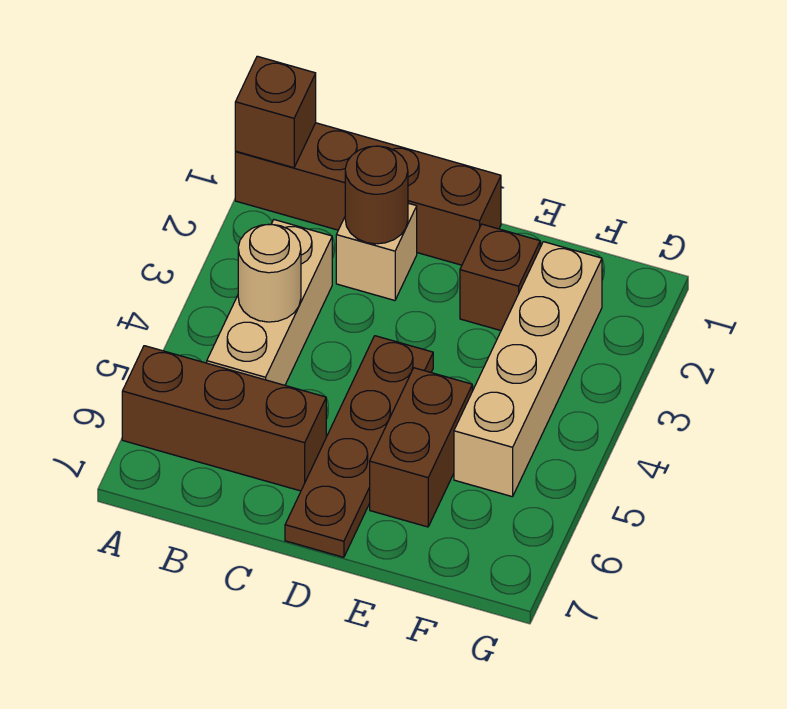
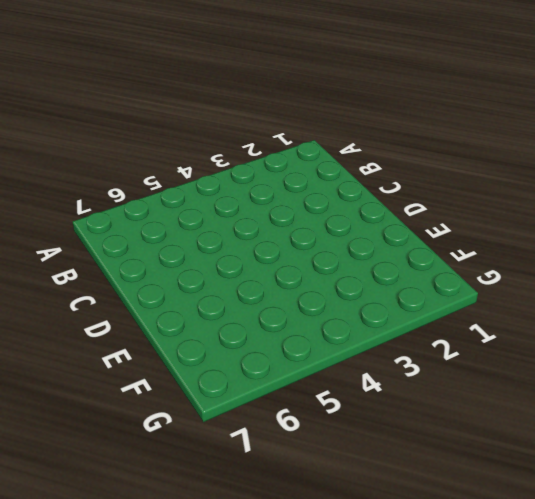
none -> brown 1x4 brick [235,123,501,265]
none -> brown 1x3 brick [122,346,326,491]

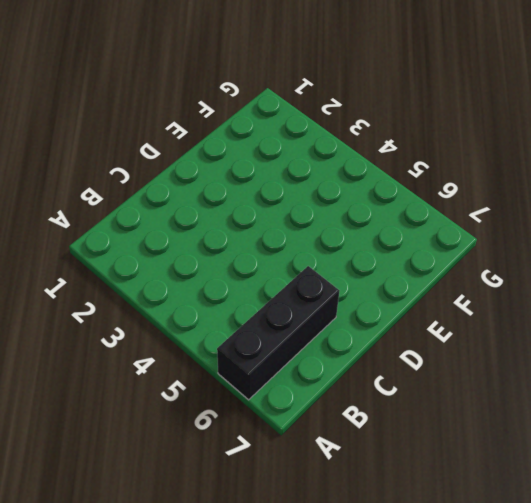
black 1x3 brick [217,266,340,400] -> brown 1x3 brick [122,346,326,491]
none -> brown 1x4 brick [235,123,501,265]
none -> tan 1x3 brick [207,220,332,385]

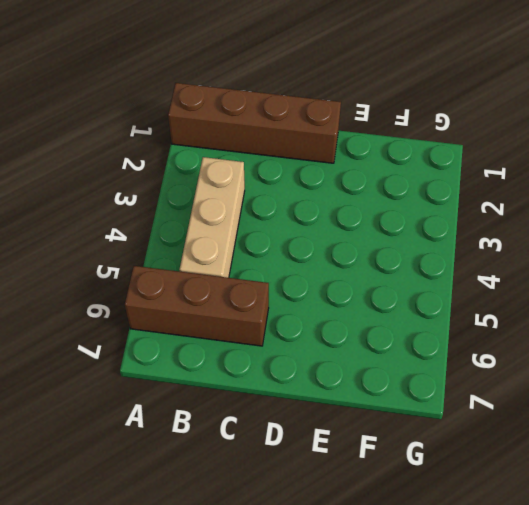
none -> tan 1x1 brick [336,203,417,300]
none -> brown 1x4 plate [285,336,433,557]

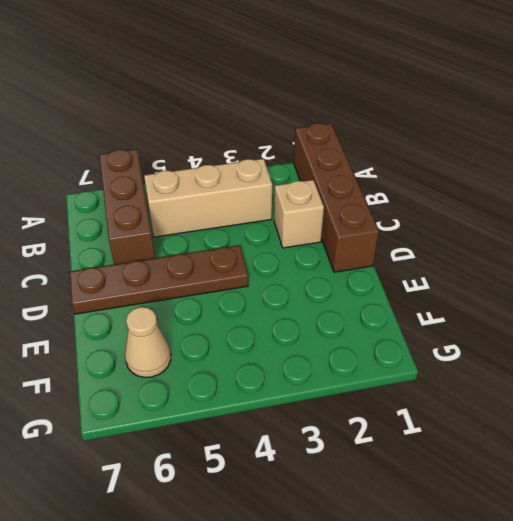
tan 1x1 cone [125,307,171,377] -> none
none -> brown 1x1 brick [460,224,540,331]
none -> brown 1x2 brick [370,368,472,527]

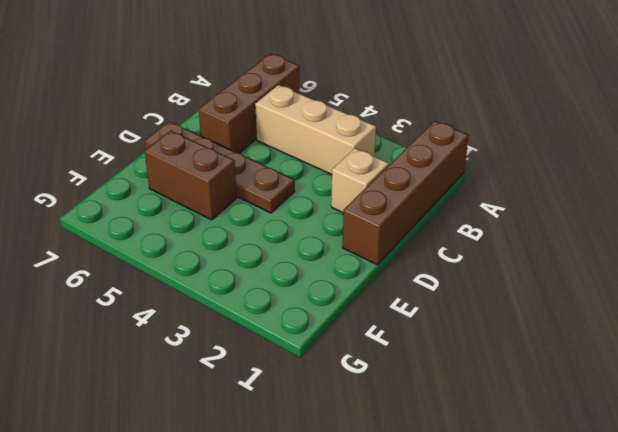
none -> brown 1x1 brick [460,224,540,331]
none -> tan 1x4 brick [454,242,602,497]

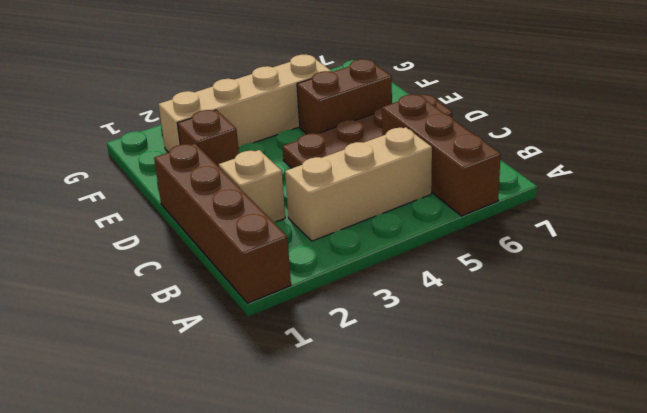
none -> brown 1x1 brick [235,56,316,168]
none -> tan 1x1 round brick [238,224,301,322]

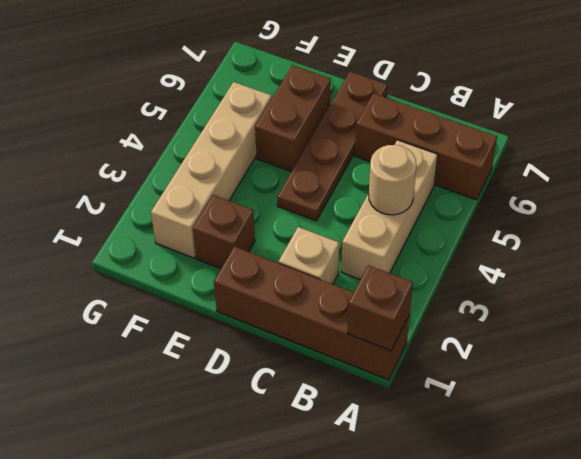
none -> brown 1x1 round brick [345,146,408,244]

